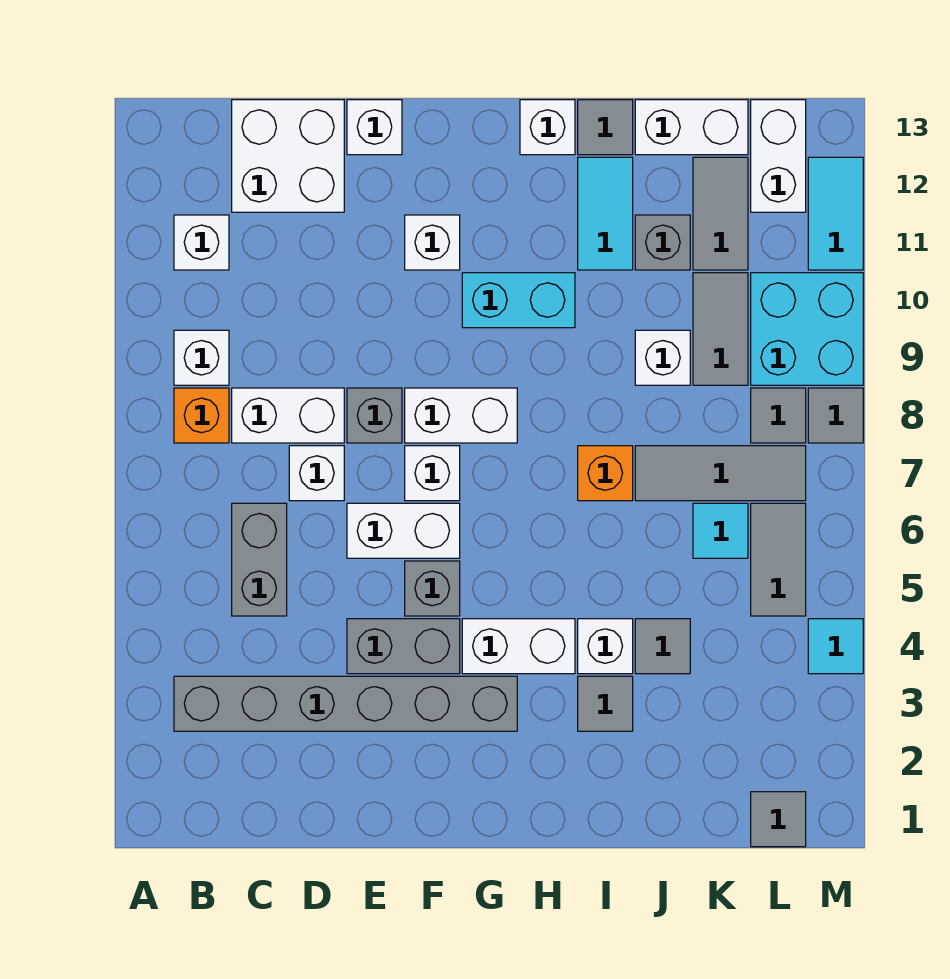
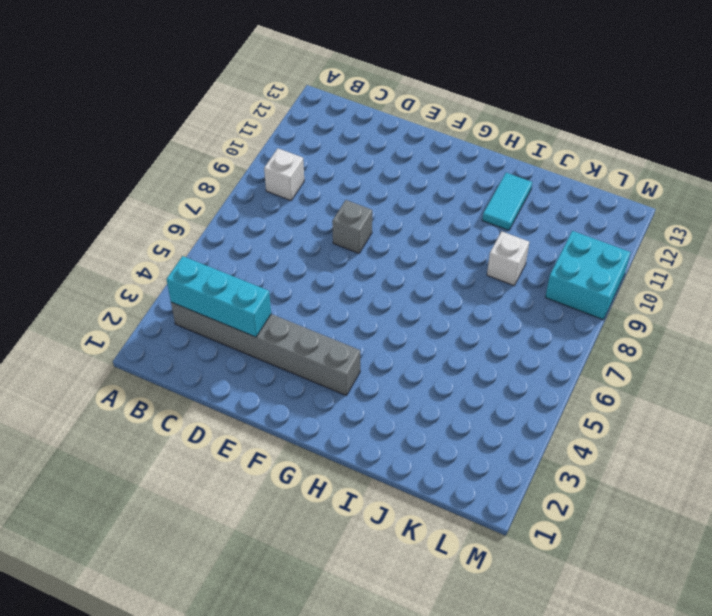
cyan 1x3 brick [166,256,271,337] -> none
none -> orange 1x1 brick [174,388,229,443]
none -> white 1x1 brick [174,215,229,270]
none -> grey 1x2 brick [232,503,287,616]
none -> white 1x2 brick [232,388,344,443]

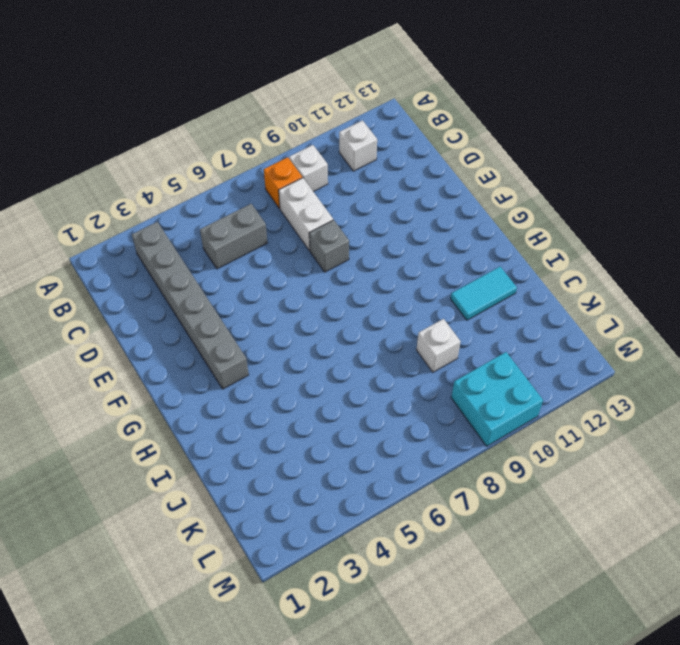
none -> white 2x2 brick [232,100,344,212]
none -> white 1x1 brick [289,446,344,501]
none -> grey 1x2 brick [347,619,460,674]
none -> white 1x2 brick [347,503,460,558]

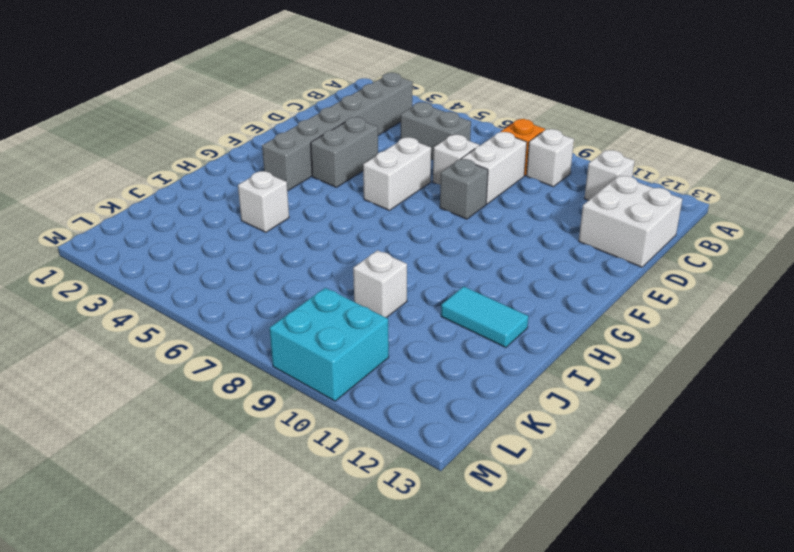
none -> white 1x1 brick [347,100,402,155]
none -> grey 1x1 brick [405,561,460,616]
none -> white 1x1 brick [405,446,460,501]
none -> white 1x2 brick [405,388,517,443]

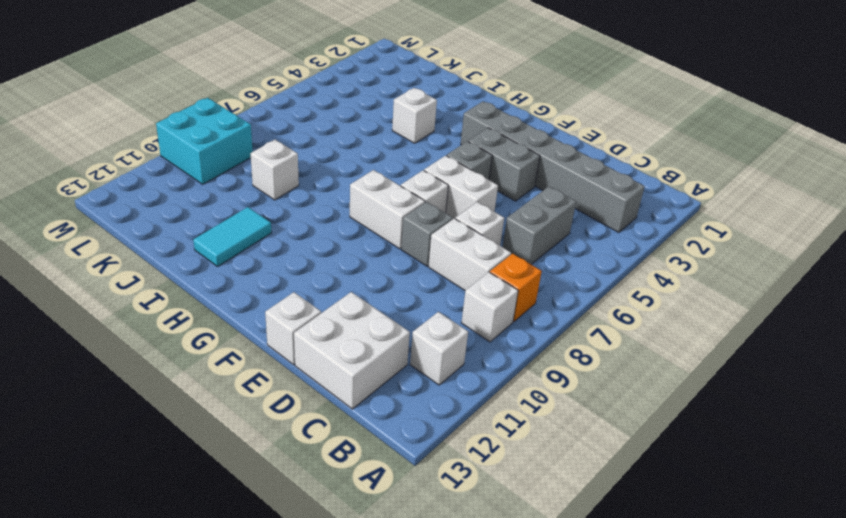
none -> white 1x1 brick [405,215,460,270]
none -> white 1x2 brick [462,619,575,674]
none -> cyan 1x2 brick [462,273,575,328]
none -> white 1x1 brick [520,100,575,155]

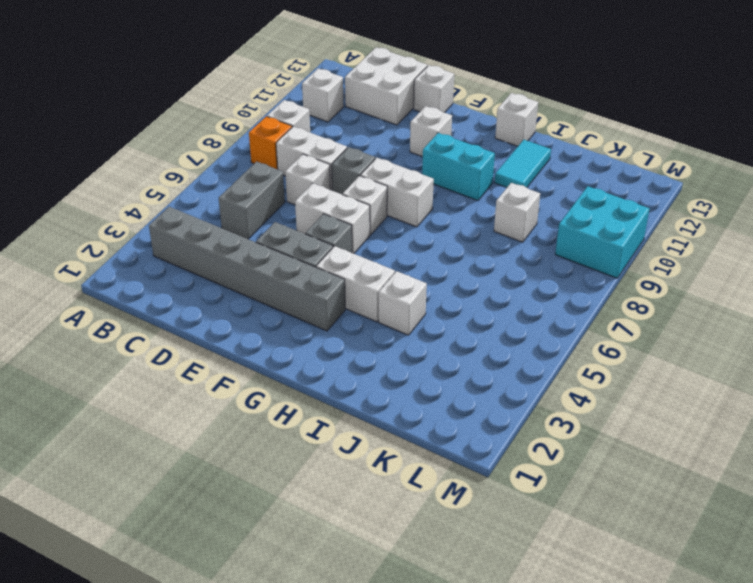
none -> grey 1x1 tile [578,676,633,731]
none -> orange 1x1 brick [578,446,633,501]
none -> grey 1x1 tile [578,100,633,155]
none -> grey 1x1 tile [635,619,690,674]

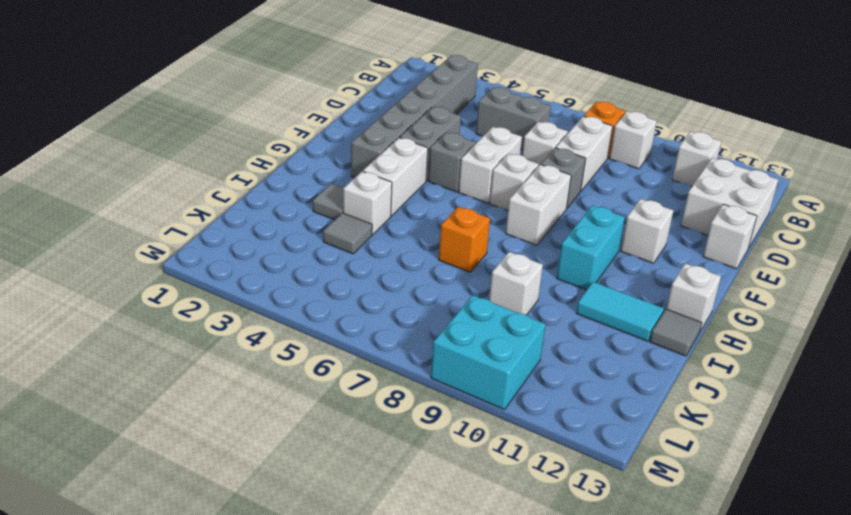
none -> grey 1x3 tile [635,446,806,501]
none -> grey 1x1 brick [635,215,690,270]
none -> white 1x2 brick [635,100,748,155]
none -> cyan 1x1 tile [693,503,748,558]

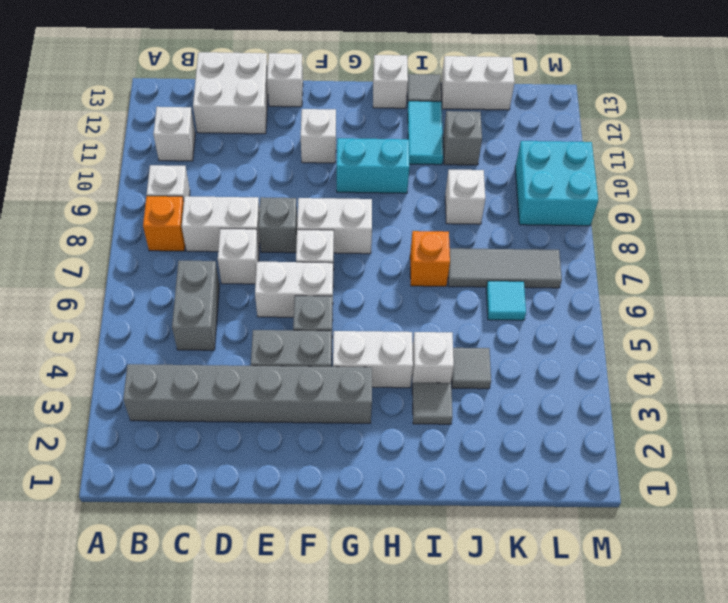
none -> grey 1x2 tile [693,273,748,385]
none -> grey 1x2 tile [693,157,748,270]
none -> grey 1x1 tile [751,792,806,847]
none -> grey 1x2 tile [751,503,806,616]

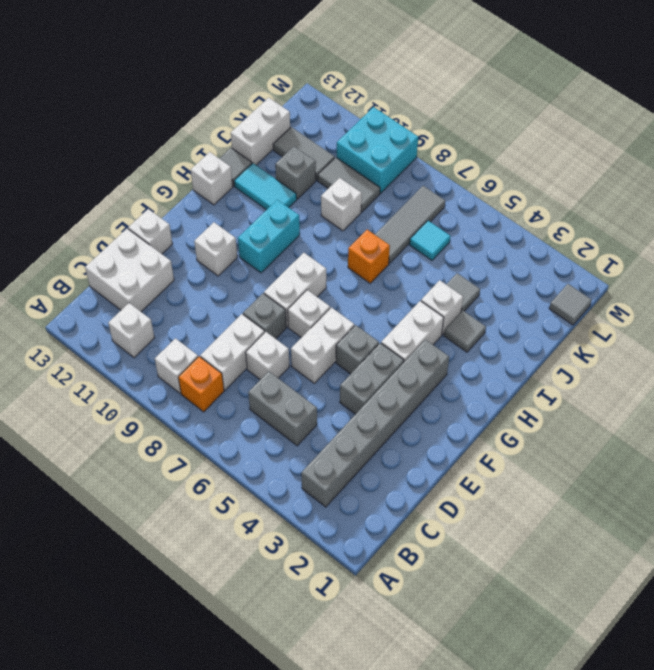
none -> grey 1x2 tile [751,503,806,616]
none -> grey 1x1 tile [751,388,806,443]
none -> white 1x2 brick [751,100,806,212]
none -> cyan 1x1 tile [808,619,863,674]

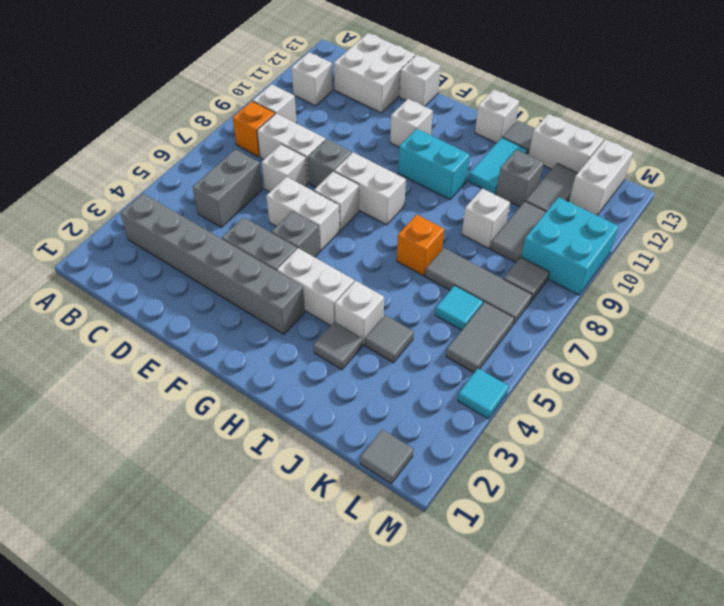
none -> grey 1x1 tile [808,388,863,443]
none -> cyan 1x2 tile [808,157,863,270]

